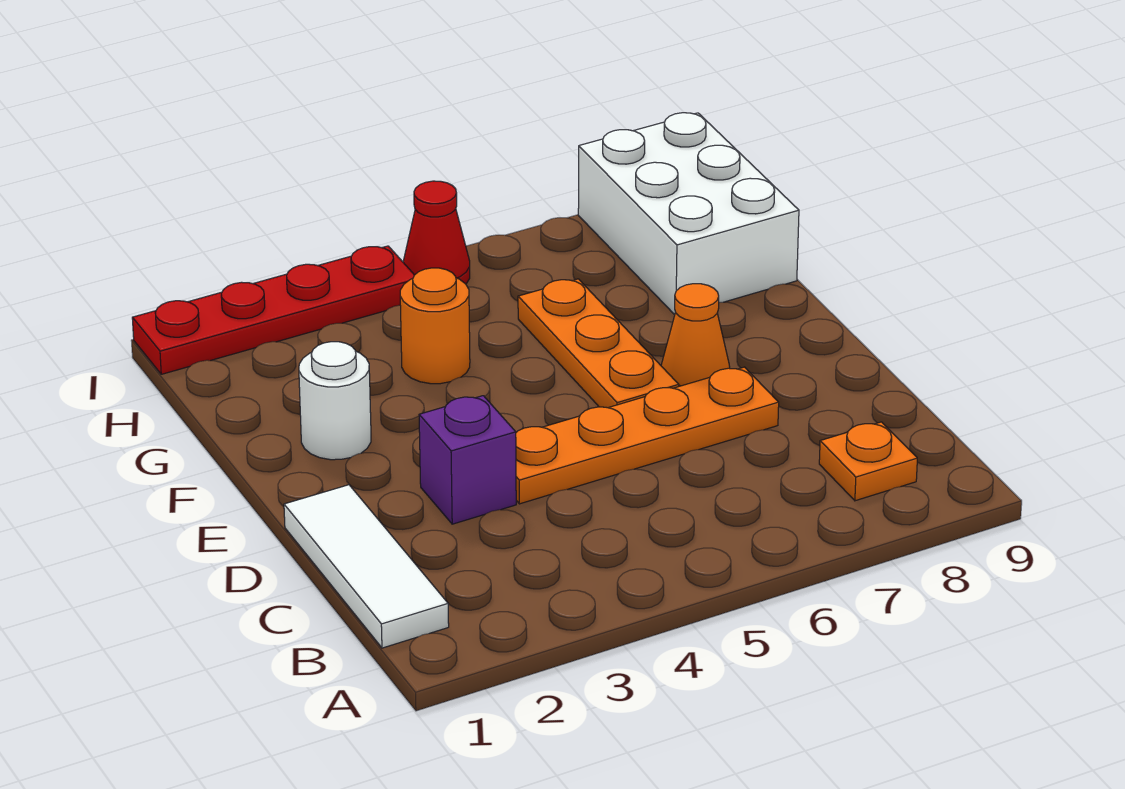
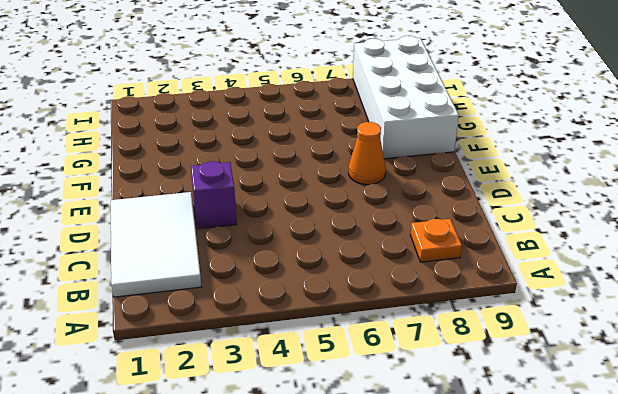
white 2x3 tile [111,192,202,297] -> white 1x3 tile [284,485,449,648]
white 2x4 brick [353,36,459,159] -> white 2x3 brick [578,113,799,315]
none -> orange 1x4 plate [516,367,779,504]
none -> orange 1x3 plate [518,279,679,408]

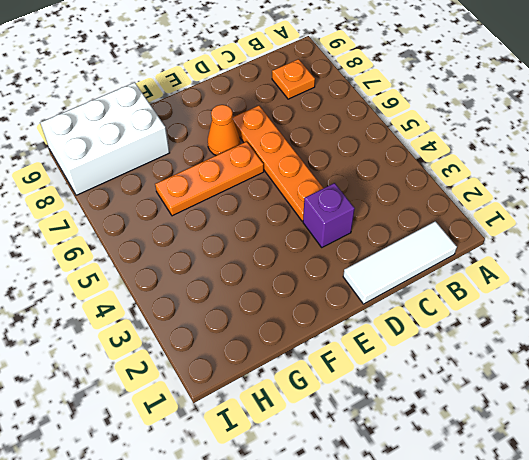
none -> white 1x1 round brick [299,342,371,460]
none -> orange 1x1 round brick [400,268,470,384]

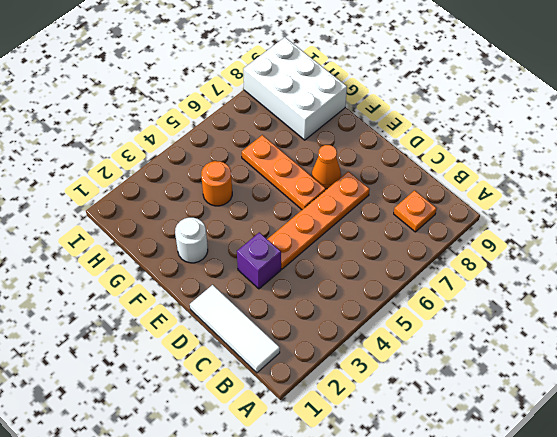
none -> red 1x4 plate [132,246,414,374]
none -> red 1x1 cone [403,181,470,284]

